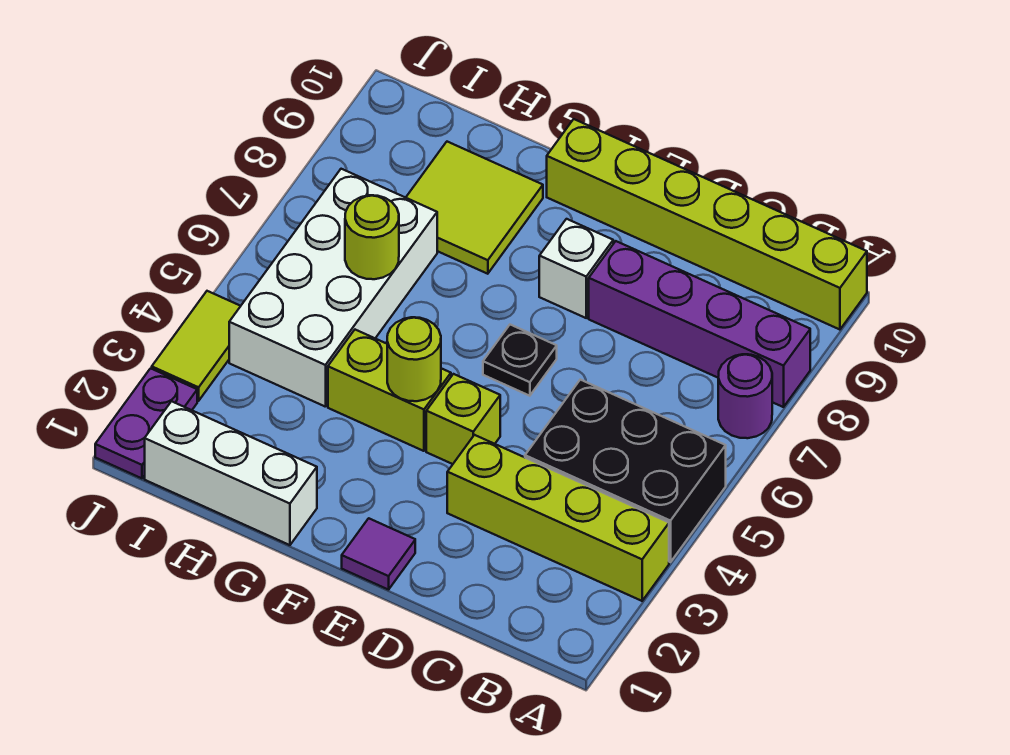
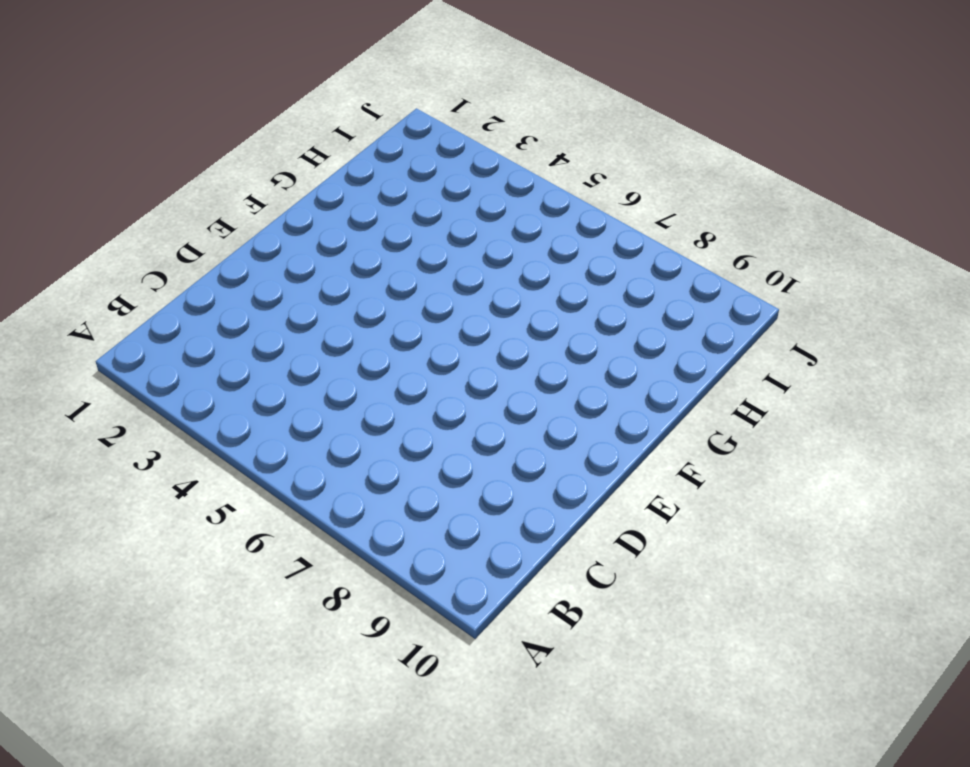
none -> lime 1x4 brick [447,435,669,601]
none -> black 2x3 brick [525,380,726,562]
none -> purple 1x1 round brick [718,354,772,438]

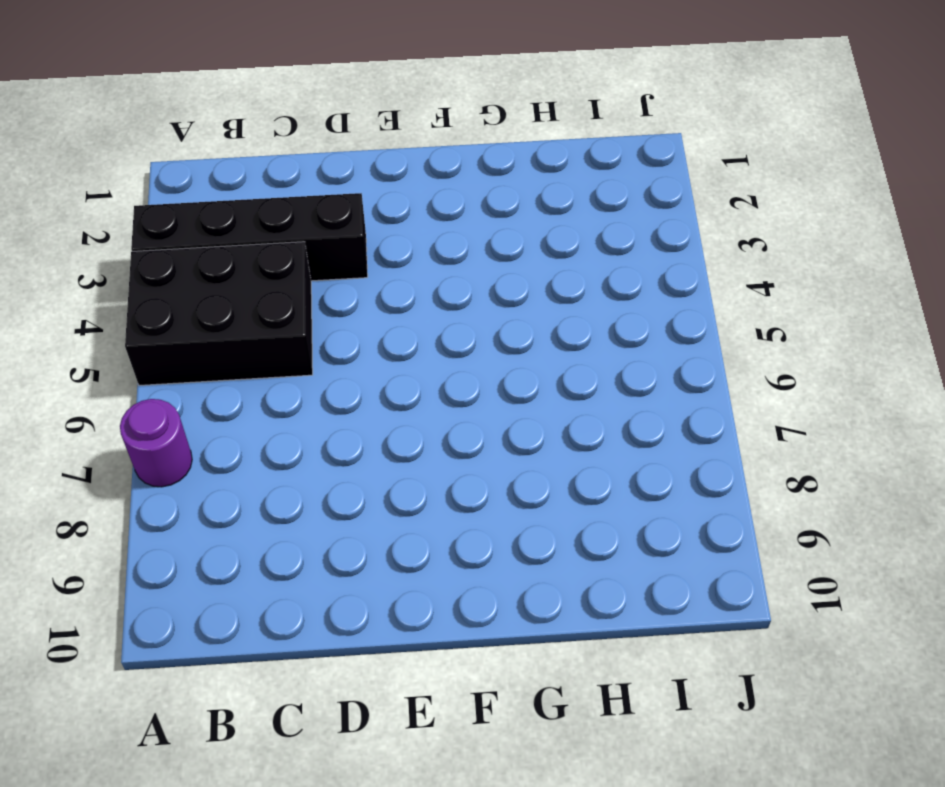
black 1x4 brick [131,193,368,281] -> lime 1x4 brick [447,435,669,601]
none -> purple 1x4 brick [589,241,810,407]
none -> lime 1x6 brick [547,119,867,330]
none -> purple 1x1 tile [342,518,415,590]

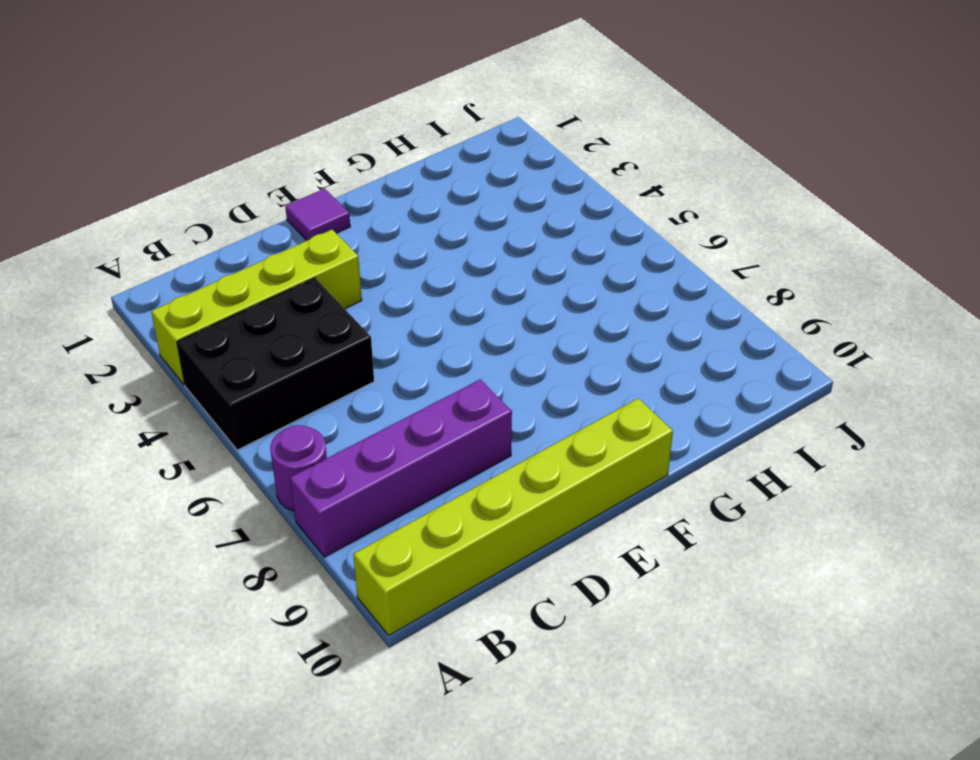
none -> lime 1x1 brick [426,374,500,464]
none -> black 1x1 plate [483,325,557,396]
none -> white 1x1 brick [539,219,613,318]

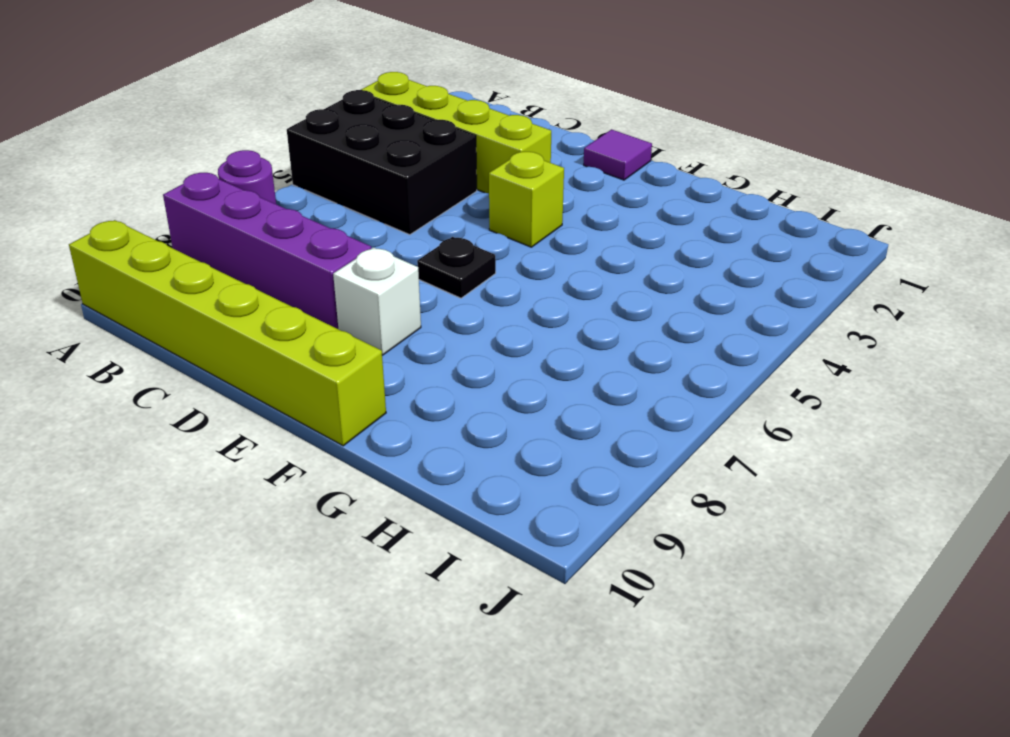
none -> lime 1x2 brick [328,330,451,451]
none -> white 1x3 brick [145,401,317,545]
none -> lime 2x2 tile [406,142,543,274]

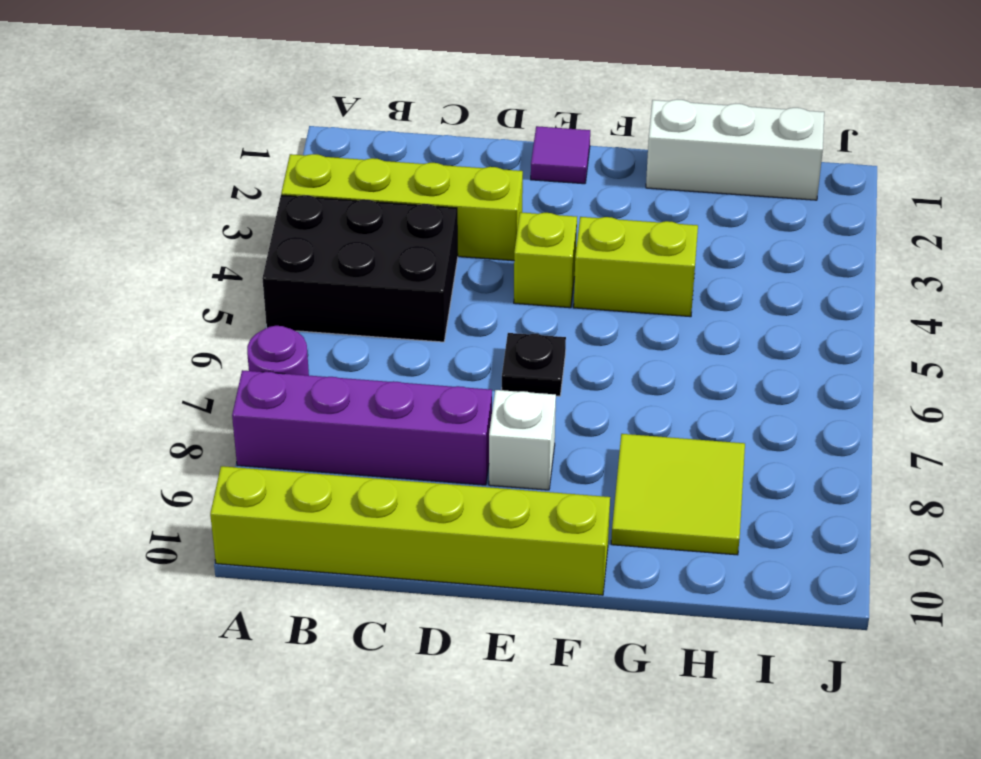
none -> white 2x4 brick [229,169,437,407]
none -> purple 1x2 plate [95,368,197,478]
none -> lime 1x2 tile [152,291,240,401]

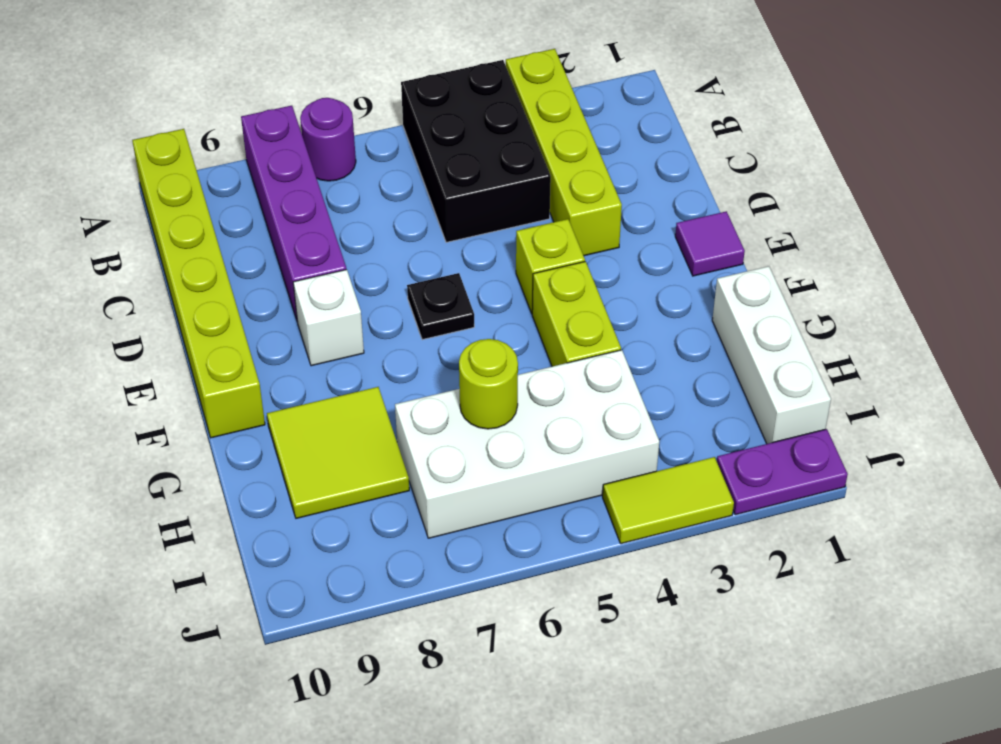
none -> lime 1x1 round brick [387,317,441,401]

